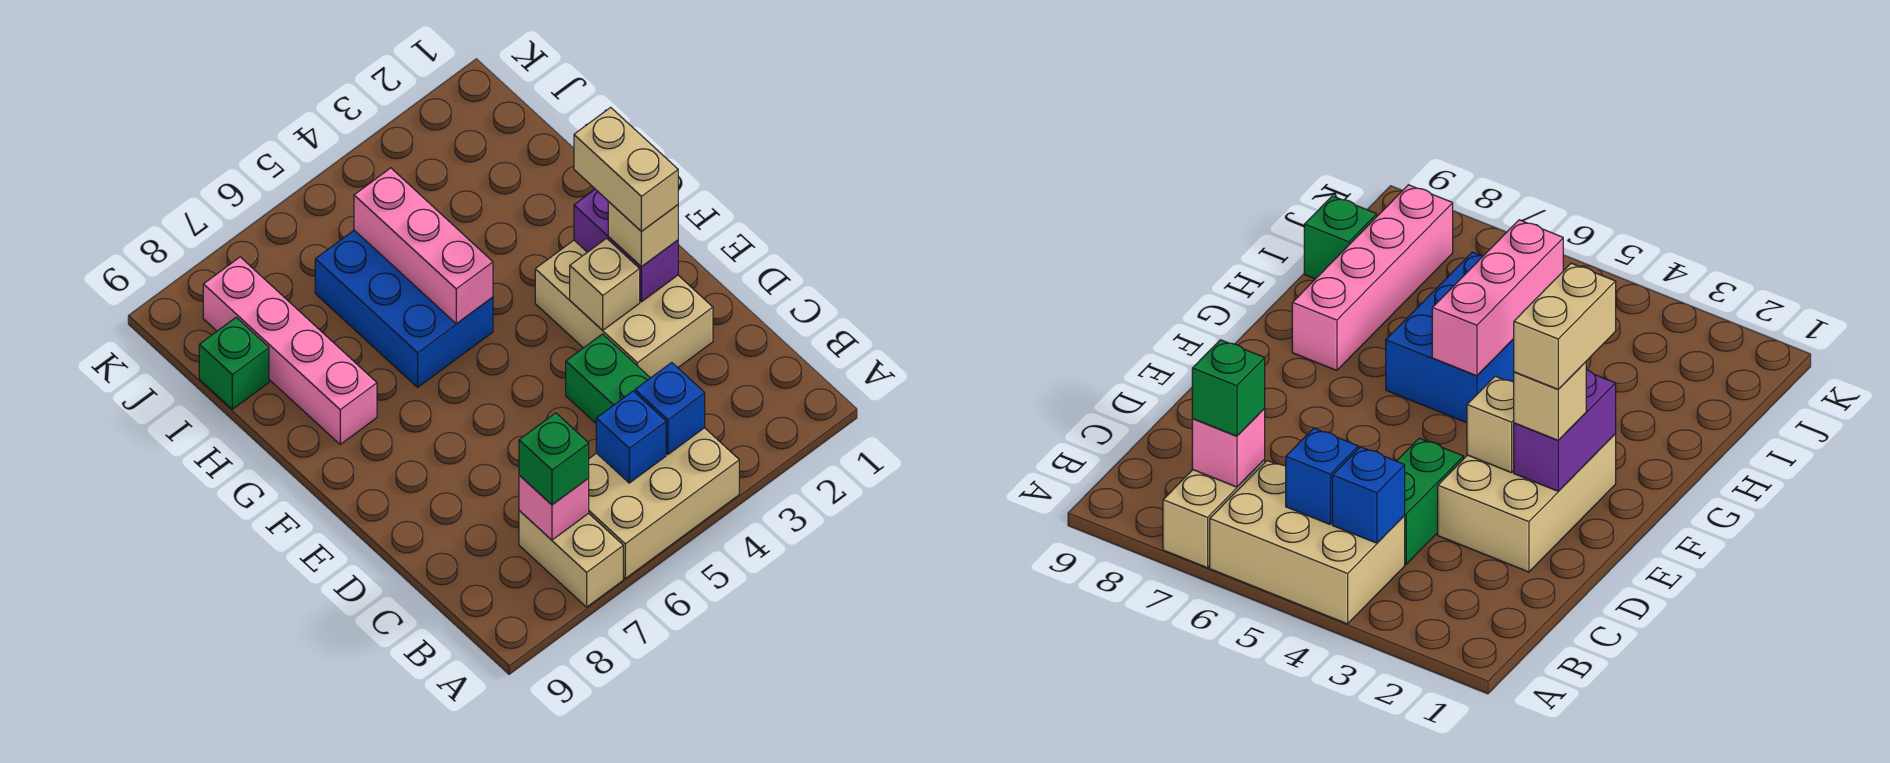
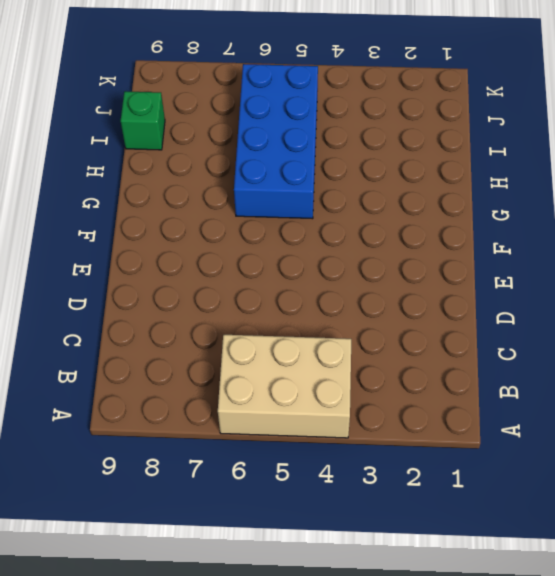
blue 2x4 brick [234,64,318,219] -> blue 2x3 brick [315,230,493,387]
none -> tan 1x2 brick [519,510,623,607]
none -> green 1x2 brick [566,334,650,423]
none -> tan 2x3 brick [535,240,713,378]

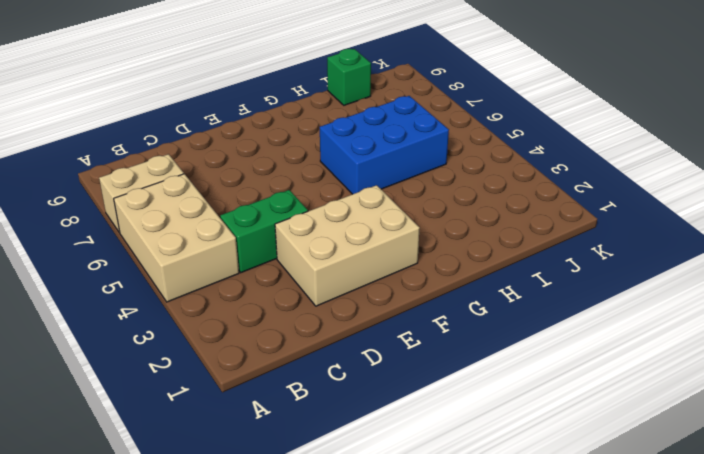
none -> pink 1x4 brick [203,257,377,444]
none -> blue 1x1 brick [635,363,705,454]
none -> blue 1x1 brick [596,391,666,483]

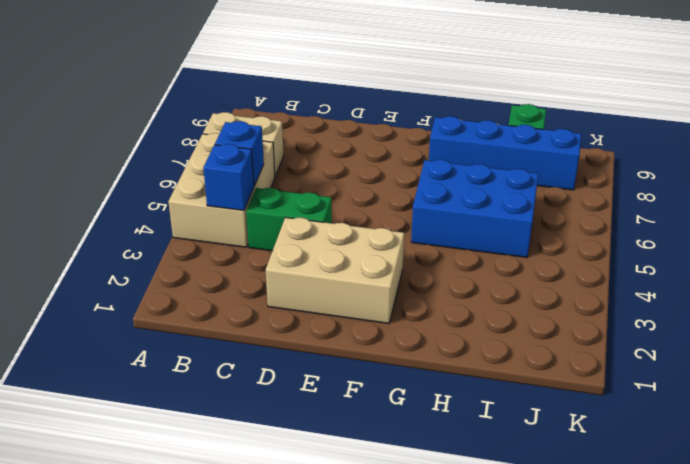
blue 1x4 brick [429,116,581,190] -> pink 1x4 brick [203,257,377,444]
none -> pink 1x1 brick [519,475,589,540]
none -> purple 1x2 brick [574,189,678,302]
none -> tan 1x1 brick [570,238,640,330]

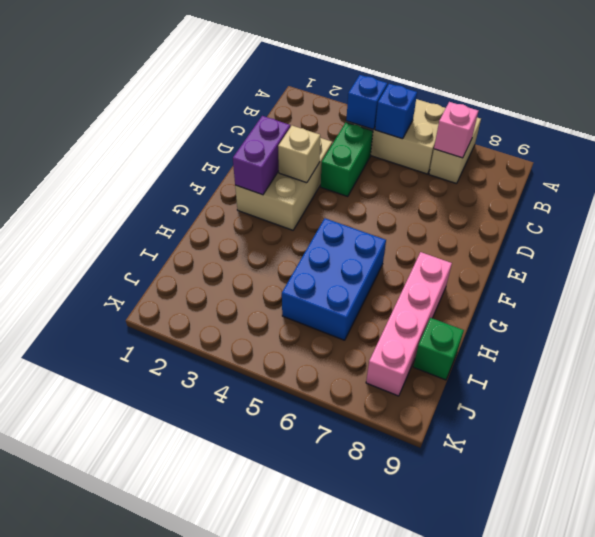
none -> pink 1x3 brick [354,168,493,324]
none -> green 1x1 brick [519,413,589,505]
none -> tan 1x1 brick [608,202,678,267]

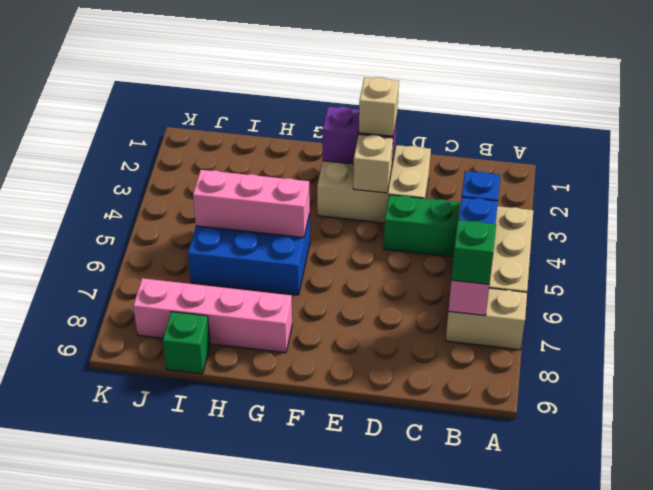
none -> tan 1x2 brick [574,107,678,231]

